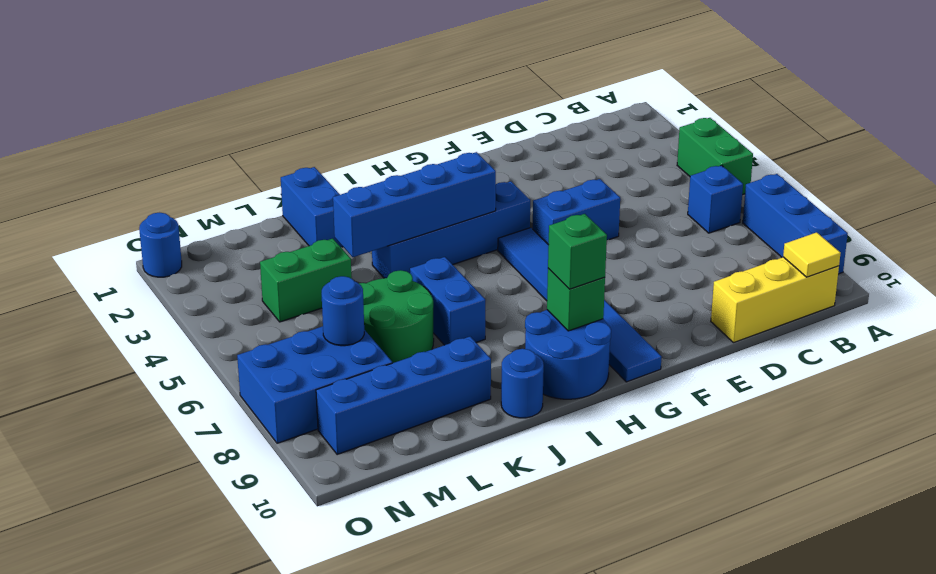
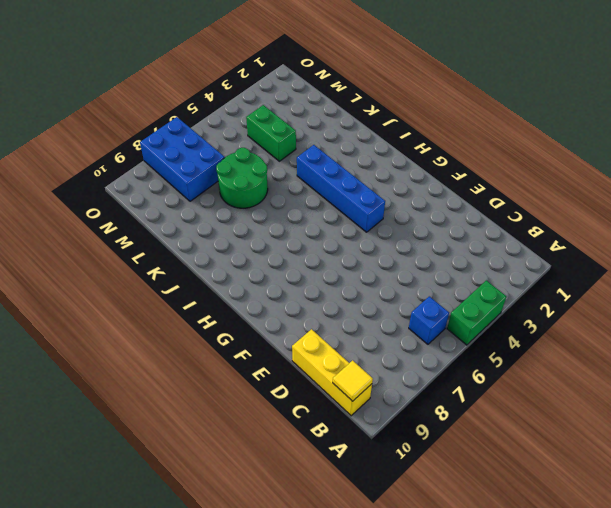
none -> blue 1x3 brick [743,174,848,274]
none -> blue 1x2 brick [533,179,620,245]
none -> blue 1x6 tile [498,228,661,382]

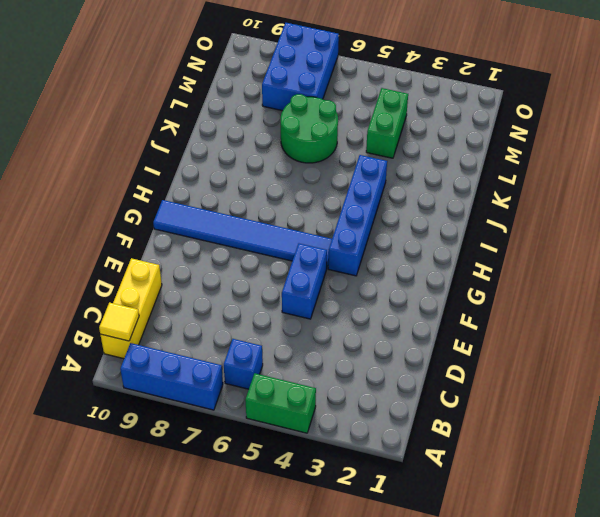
none -> blue 2x2 round brick [525,310,611,399]
none -> blue 1x2 brick [410,257,485,345]
none -> blue 1x1 round brick [501,349,544,418]

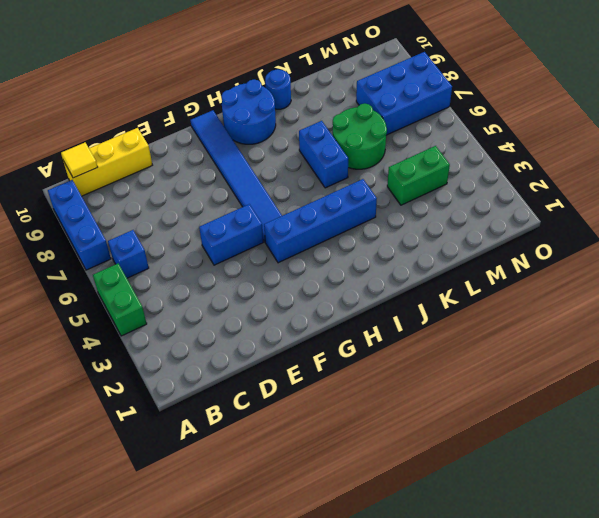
none -> blue 1x2 brick [281,167,343,247]
none -> blue 1x4 brick [316,336,491,455]
none -> blue 1x1 round brick [139,213,182,277]

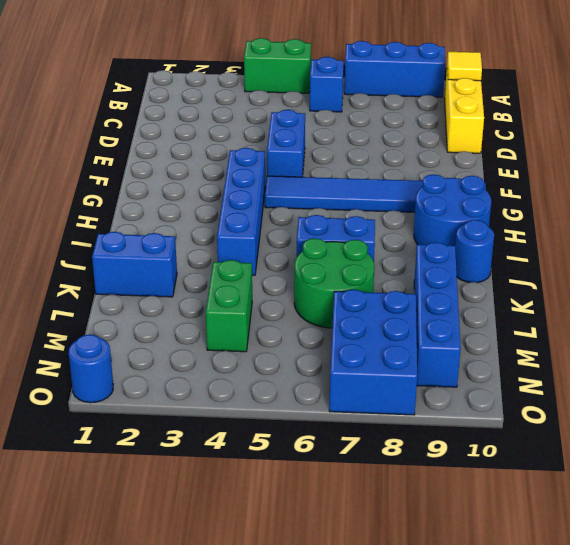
none -> blue 1x4 brick [333,152,496,257]
none -> green 1x1 brick [547,268,605,331]
none -> blue 1x1 round brick [322,276,364,346]

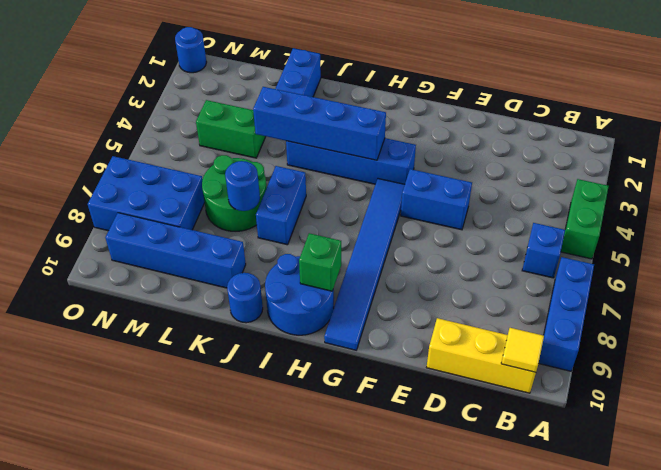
blue 1x1 round brick [225,161,260,211] -> blue 1x1 round brick moved to [322,276,364,346]
none -> green 1x1 brick [548,214,607,289]

